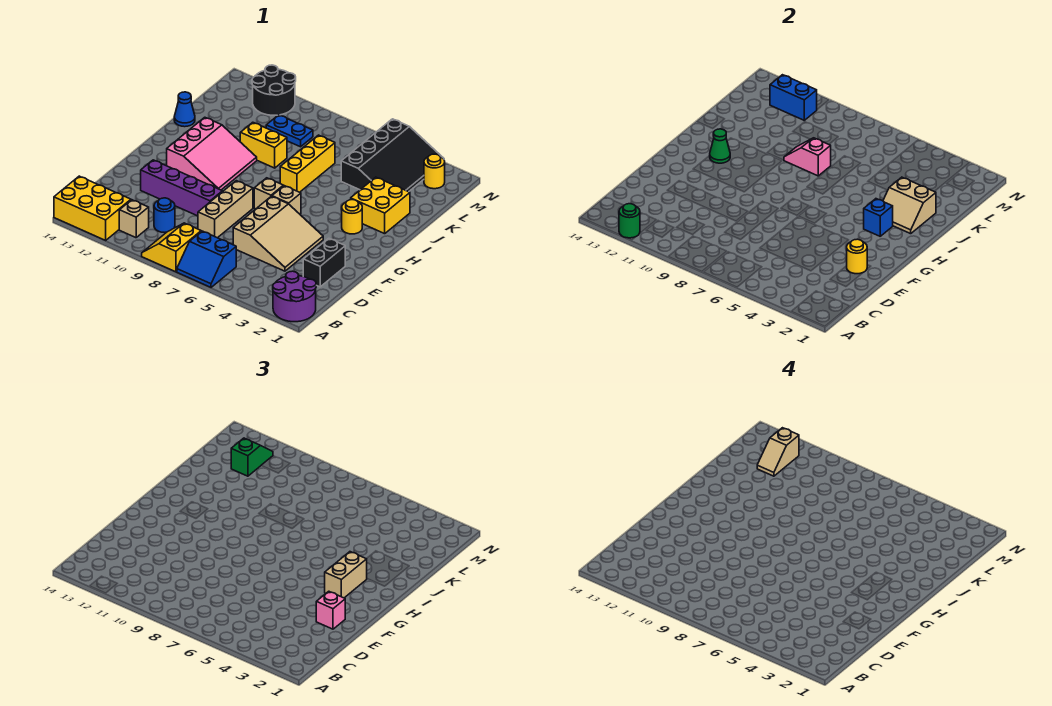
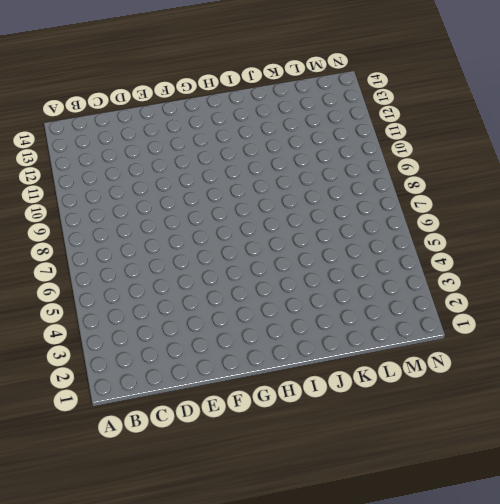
none -> purple 2x2 round brick [273,271,316,322]
none -> blue 2x2 slope [177,231,236,288]
none -> yellow 2x2 slope [142,223,201,272]
none -> yellow 2x3 brick [54,176,131,241]

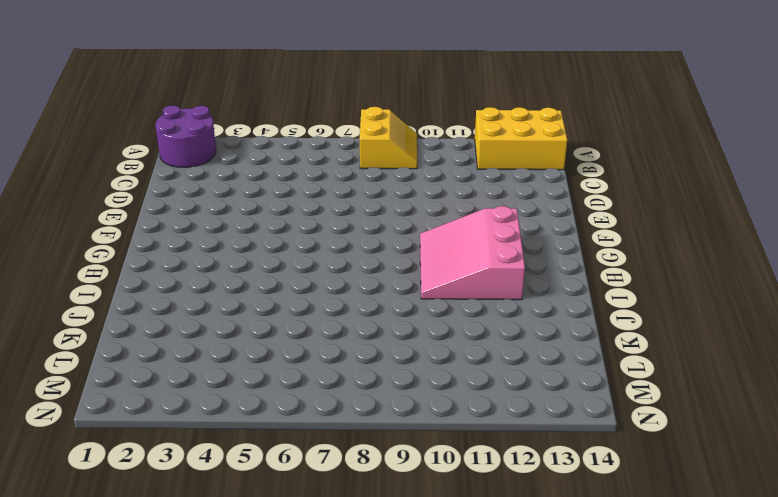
none -> blue 2x2 slope [177,231,236,288]
none -> tan 1x1 brick [119,200,149,238]
none -> blue 1x1 round brick [154,198,175,232]
none -> black 1x2 brick [303,238,345,287]

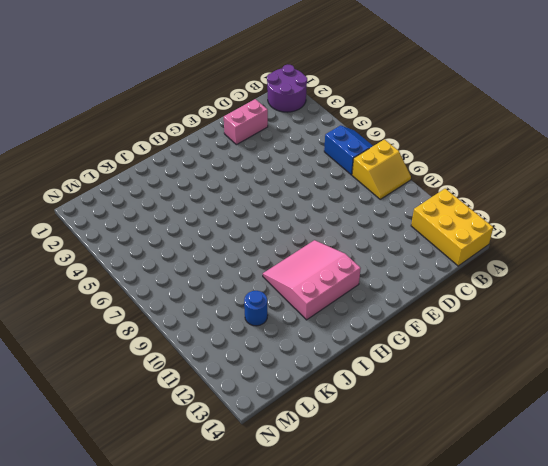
pink 1x2 brick [224,99,268,145] -> black 1x2 brick [303,238,345,287]
blue 1x1 round brick [244,291,268,326] -> blue 1x1 round brick moved to [154,198,175,232]
none -> tan 1x1 brick [119,200,149,238]
none -> tan 3x3 slope [233,196,323,271]
none -> tan 1x3 brick [198,181,253,238]
none -> purple 1x4 brick [141,160,222,216]

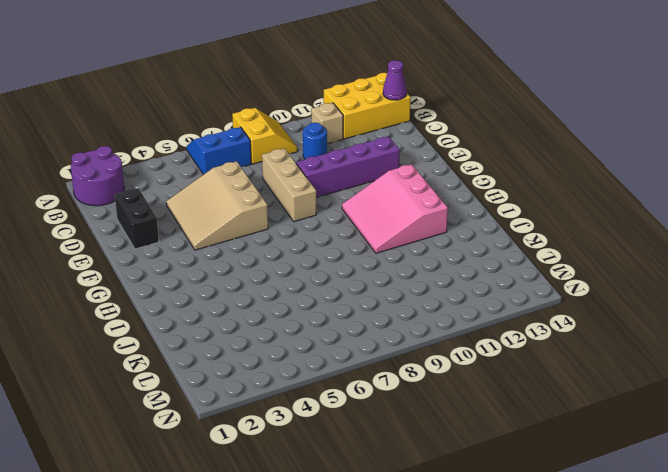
purple 1x1 cone [383,60,406,100] -> none
none -> tan 1x1 brick [272,186,301,214]
none -> tan 1x1 brick [254,178,283,209]
none -> yellow 1x1 round brick [342,200,362,234]
none -> yellow 2x2 brick [351,177,410,234]

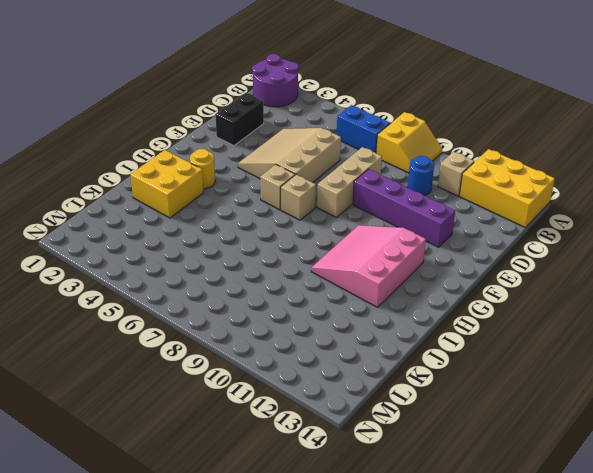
none -> yellow 1x3 brick [280,135,335,192]
none -> yellow 1x2 brick [240,122,287,168]
none -> blue 1x1 cone [174,92,195,127]
none -> black 3x4 slope [341,119,444,192]

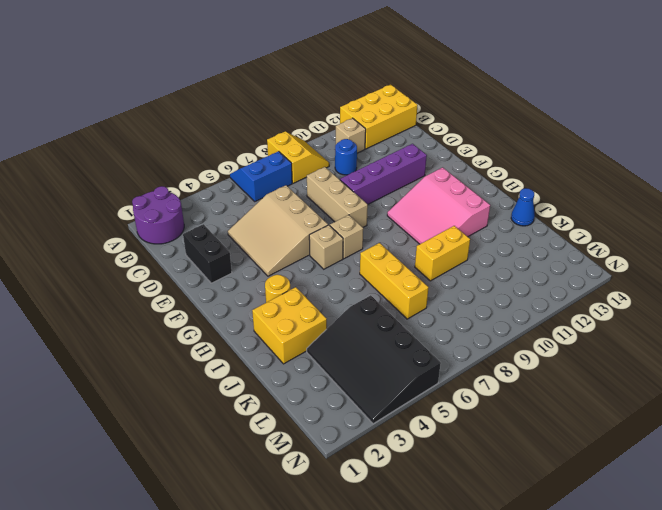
none -> blue 1x2 plate [266,115,313,147]
none -> yellow 1x1 round brick [424,154,445,189]
none -> black 2x2 round brick [252,65,296,115]
none -> green 1x1 round brick [619,204,640,238]

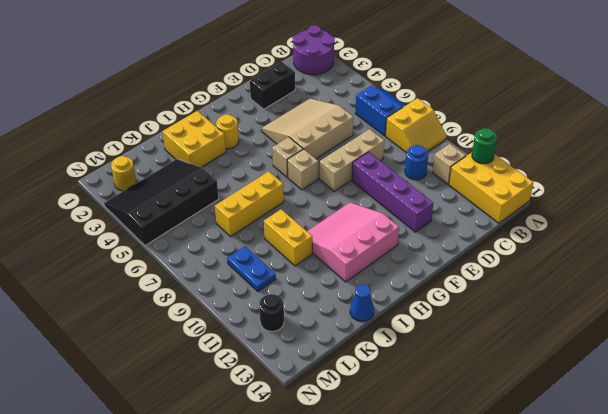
black 1x1 round brick [259,294,284,332] -> black 2x2 round brick [252,65,296,115]
none -> yellow 1x1 round brick [847,239,867,274]
none -> blue 1x1 brick [864,199,893,236]
none -> green 1x1 cone [710,129,730,163]
none -> tan 2x2 slope [883,177,936,234]

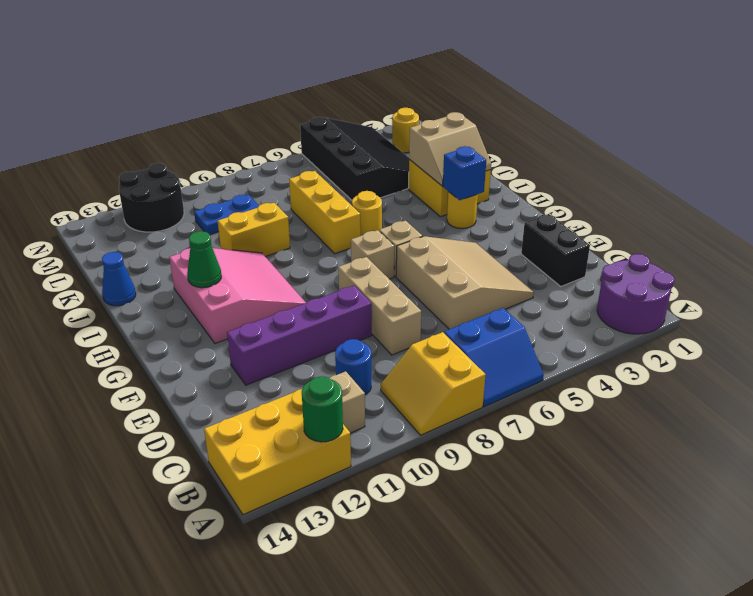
yellow 1x1 round brick [352,191,382,236] -> yellow 1x1 round brick moved to [847,239,867,274]
none -> pink 1x2 slope [784,138,831,176]
none -> blue 1x2 brick [770,75,817,120]
none -> pink 1x1 brick [316,591,345,629]
none -> tan 1x2 brick [325,552,367,598]

